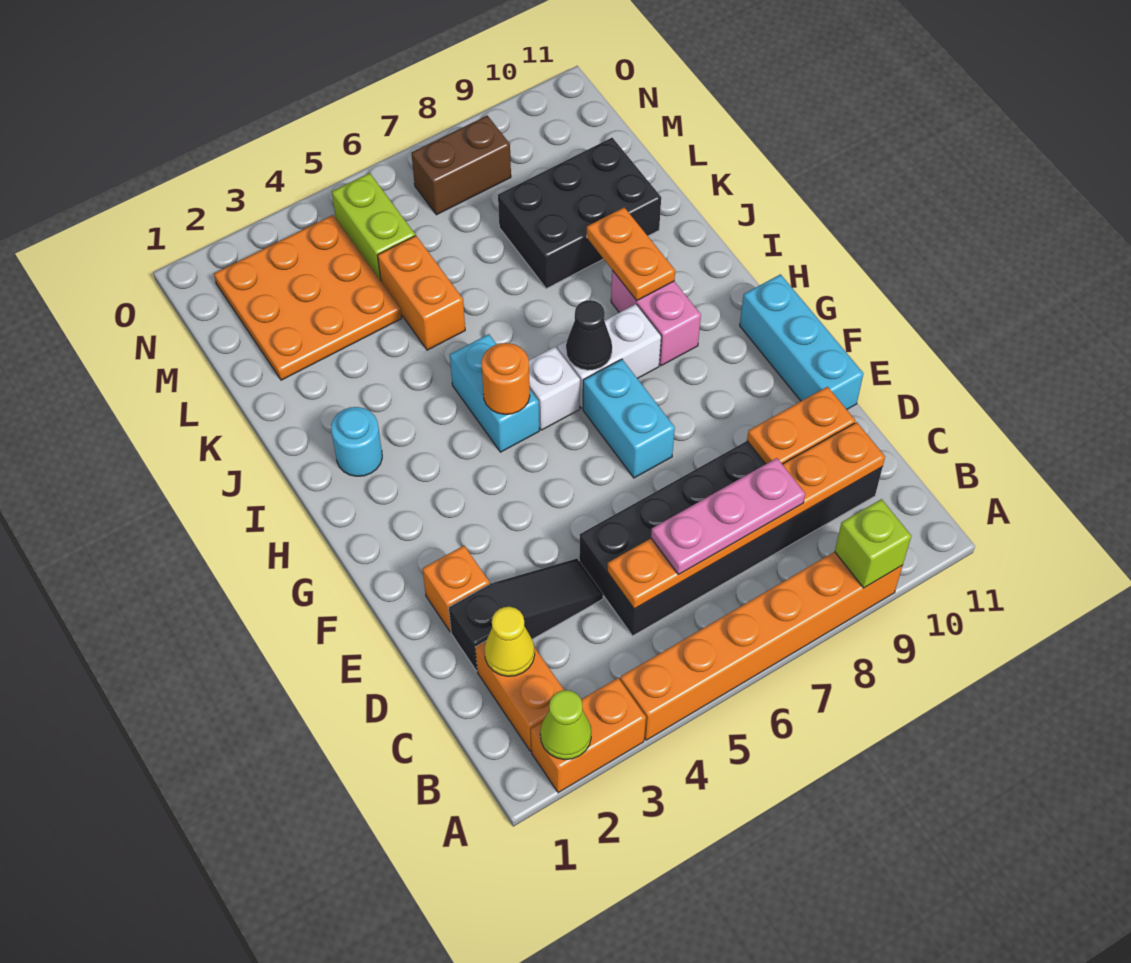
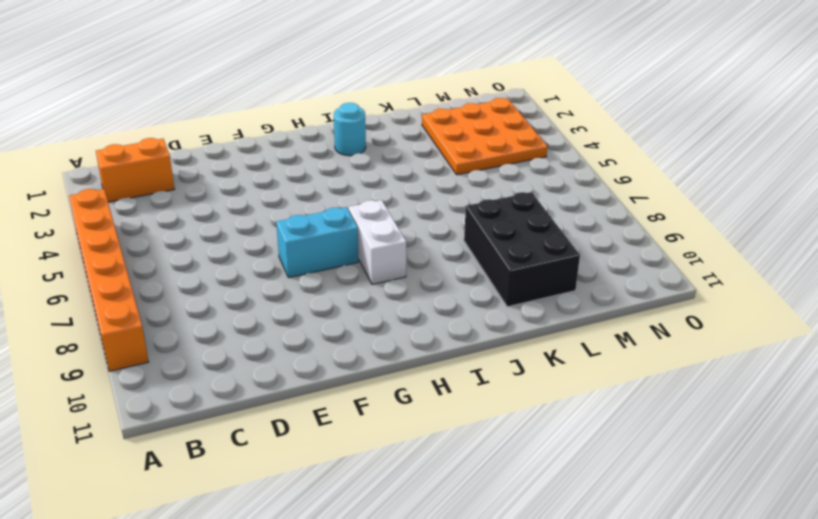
none -> orange 1x2 brick [531,678,646,793]
none -> black 2x6 brick [579,441,882,636]
none -> black 1x3 slope [449,558,603,671]

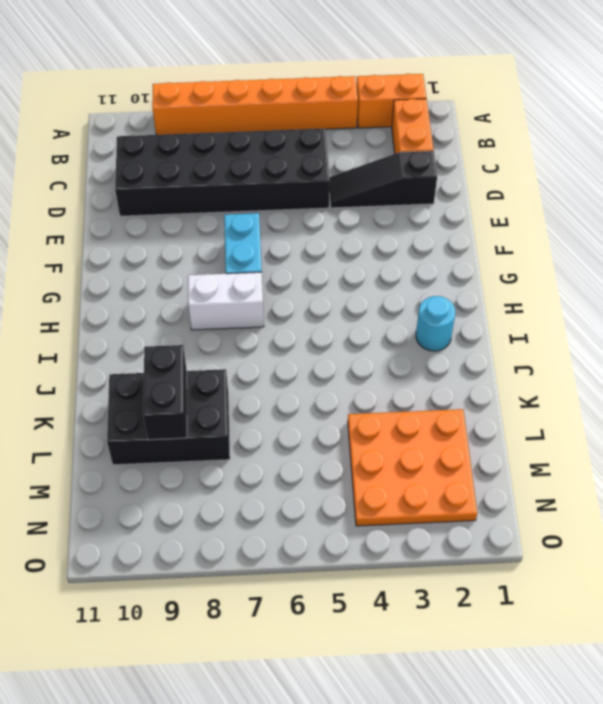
black 1x2 brick [143,345,187,440] -> none
none -> orange 1x1 brick [422,546,490,632]
none -> cyan 1x3 brick [740,274,863,409]
none -> cyan 1x2 brick [450,334,539,452]

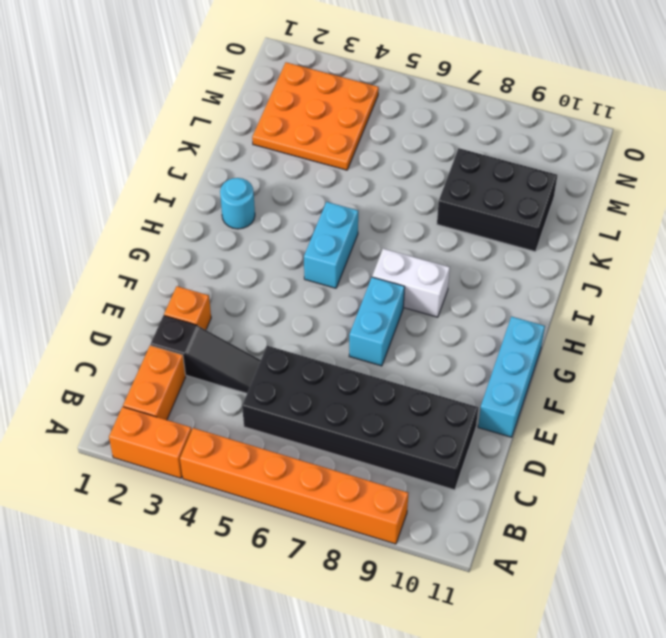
none -> white 1x1 brick [529,347,580,430]
none -> pink 1x2 brick [611,270,701,366]
none -> orange 1x2 brick [378,236,465,350]

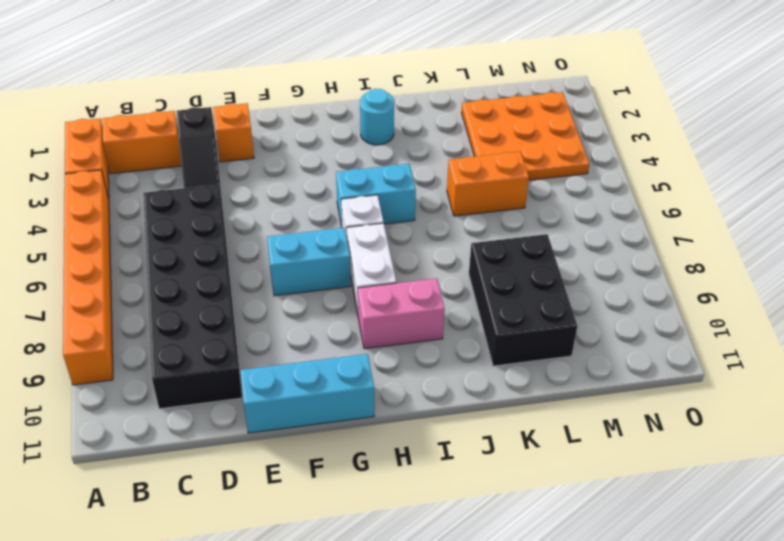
none -> lime 1x2 brick [332,173,415,280]
none -> brown 1x2 brick [411,115,511,215]
none -> lime 1x1 cone [540,690,591,760]

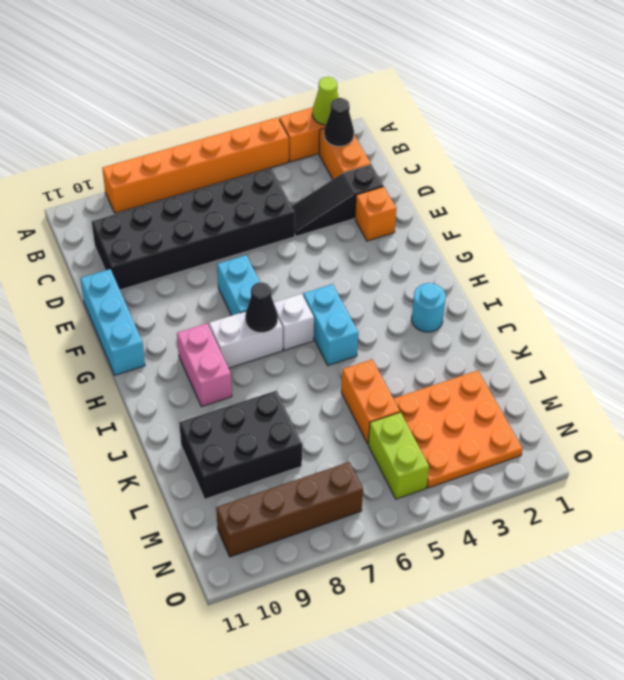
black 1x1 cone [324,98,354,146] -> none
brown 1x4 brick [216,462,363,557] -> brown 1x2 brick [411,115,511,215]
none -> lime 1x1 brick [835,499,911,588]
none -> yellow 1x1 cone [484,607,535,676]
none -> orange 1x6 plate [607,422,885,609]

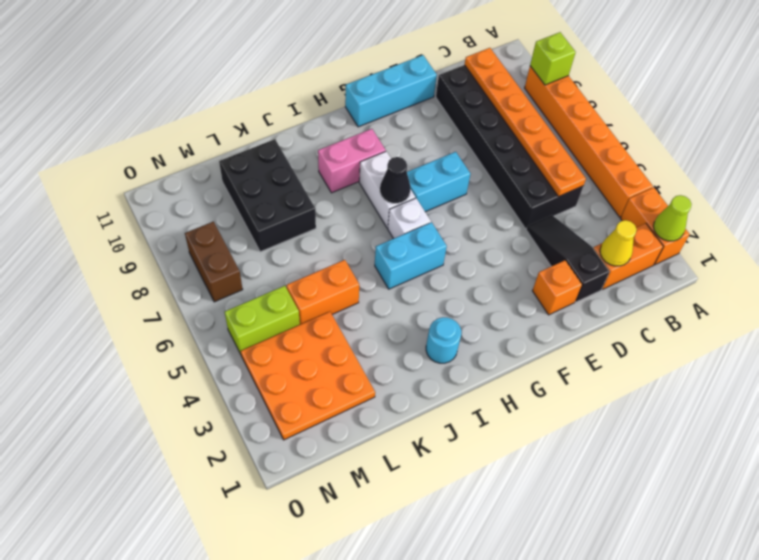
none -> orange 1x2 plate [747,387,855,464]
none -> orange 1x1 round brick [481,343,530,414]
none -> orange 1x2 plate [587,207,675,301]

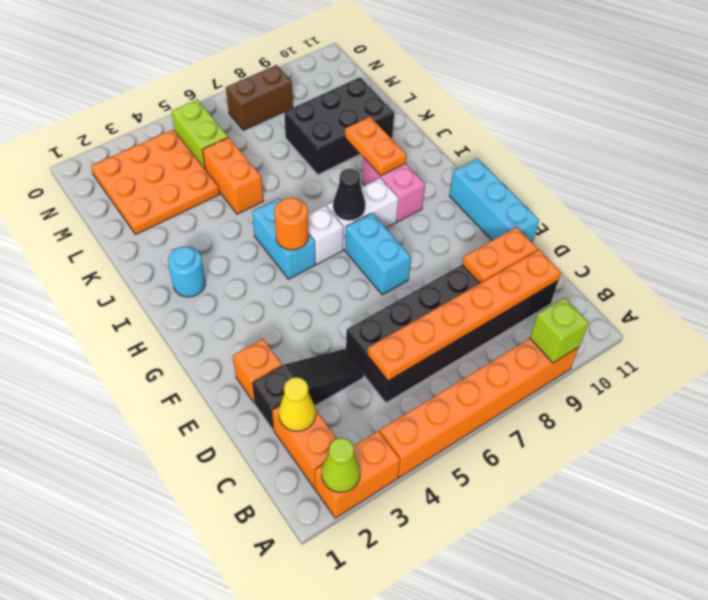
none -> pink 1x3 plate [651,458,805,575]

